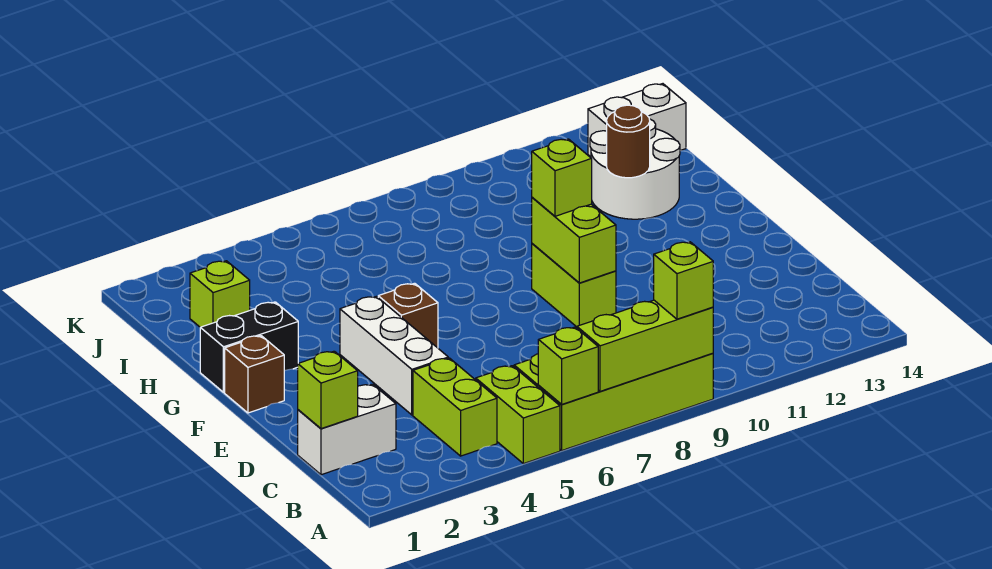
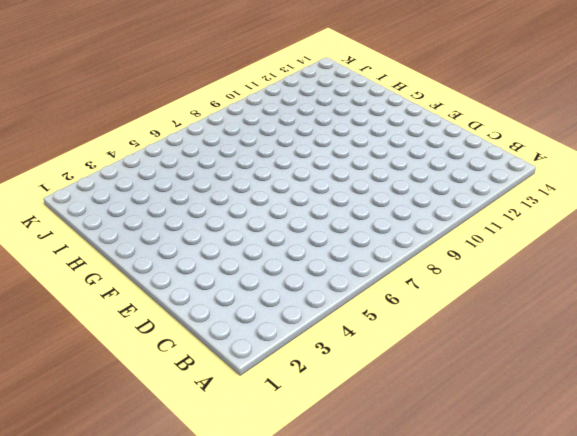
none -> lime 1x2 brick [476,366,560,464]
none -> lime 2x4 brick [514,353,713,450]
none -> lime 1x2 brick [413,358,497,456]

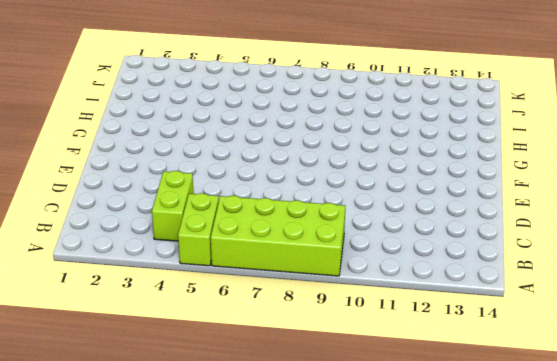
none -> white 1x2 brick [298,384,396,475]
none -> white 1x3 brick [340,296,448,415]
none -> lime 1x2 brick [532,244,616,327]

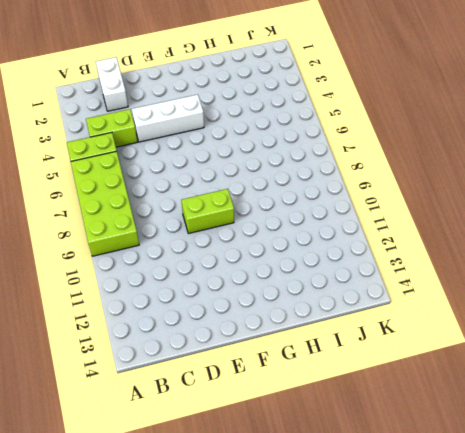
none -> brown 1x1 brick [225,336,284,413]
none -> brown 1x1 brick [378,283,438,348]
none -> black 1x2 brick [200,302,298,392]

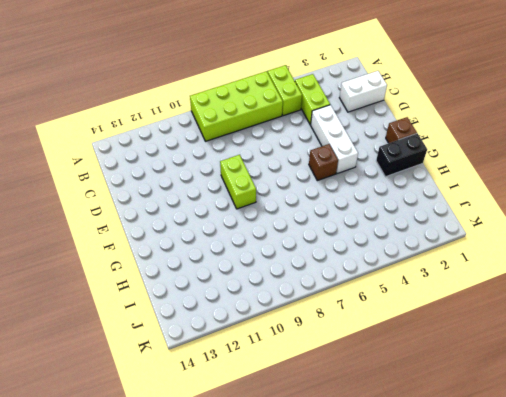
none -> white 2x2 round brick [590,119,680,219]
none -> lime 1x1 brick [190,261,250,328]
none -> white 1x2 brick [588,84,686,157]

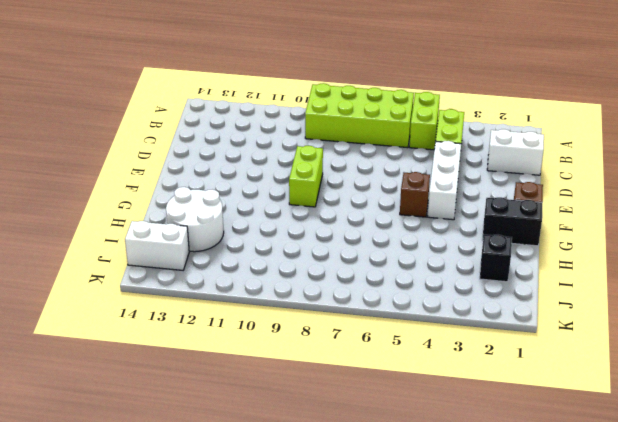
black 1x1 brick [480,235,512,282] -> lime 1x1 brick [190,261,250,328]
none -> lime 1x1 brick [538,327,598,404]
none -> lime 1x3 brick [577,300,713,391]
none -> lime 1x1 brick [298,351,358,429]

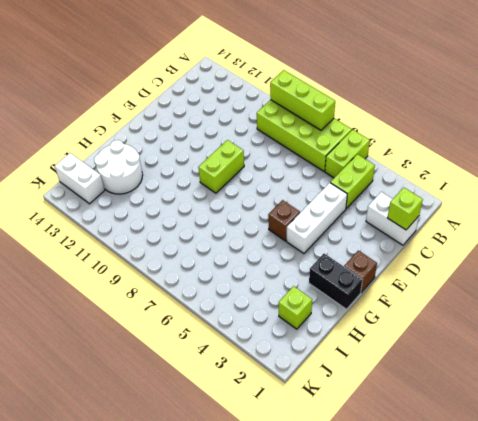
none -> lime 1x1 brick [538,327,598,404]
none -> lime 1x2 brick [532,197,616,283]
none -> brown 1x1 round brick [607,105,650,178]

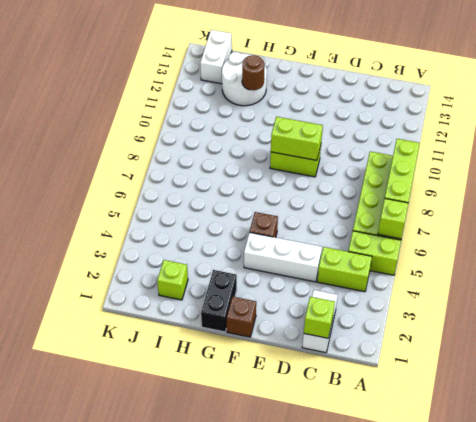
none -> lime 1x1 brick [654,242,713,319]
none -> lime 1x1 brick [532,139,592,216]

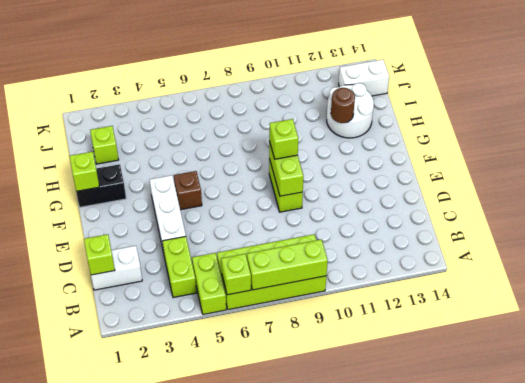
lime 1x1 brick [70,152,99,191] -> lime 1x1 brick moved to [654,242,713,319]
none -> brown 1x1 brick [225,336,284,413]

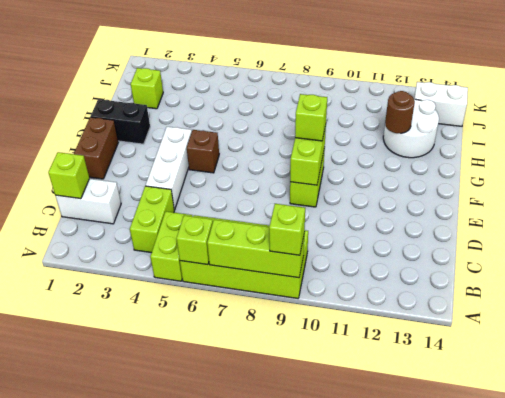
brown 1x2 brick [74,117,118,179] -> brown 1x1 brick [225,336,284,413]

